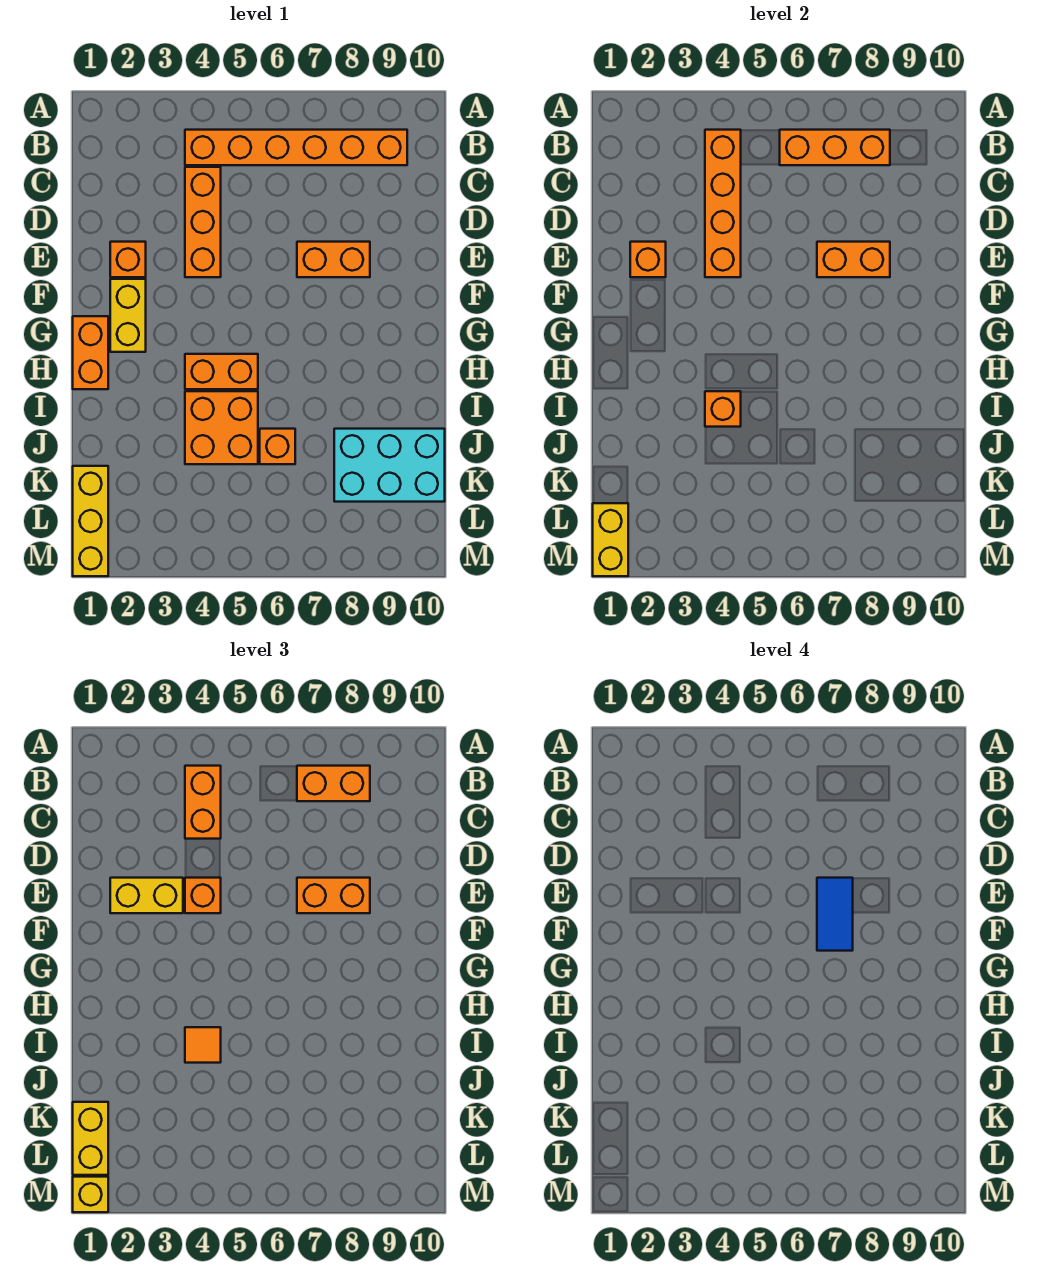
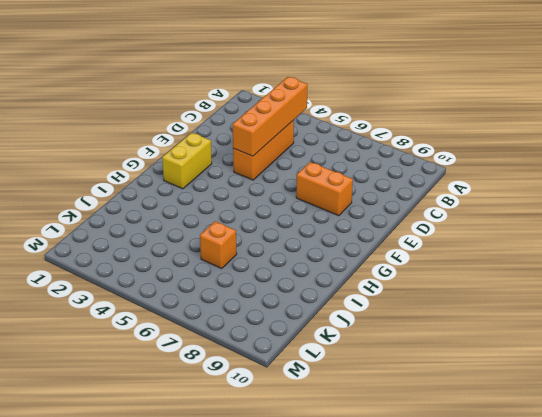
none -> orange 1x6 brick [185,130,407,165]
none -> orange 1x1 brick [110,242,146,277]
none -> orange 1x2 brick [73,316,108,389]

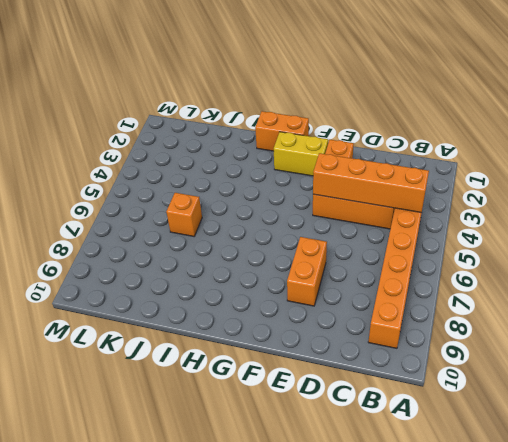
none -> orange 1x2 brick [185,354,258,389]
none -> orange 2x2 brick [185,391,258,464]
none -> cyan 2x3 brick [334,429,445,502]

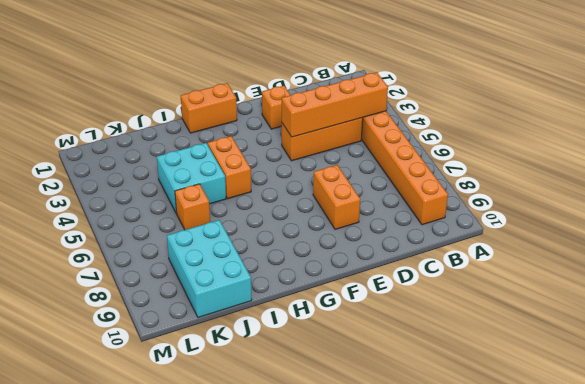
cyan 2x2 brick [157,143,226,213] -> orange 2x2 brick [185,391,258,464]
none -> yellow 1x2 brick [110,279,146,352]
none -> yellow 1x3 brick [73,466,108,576]
none -> orange 1x3 brick [780,130,890,165]

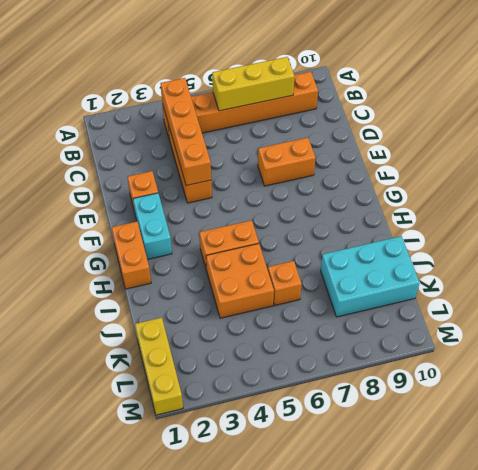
yellow 1x3 brick [212,57,294,111] -> orange 1x3 brick [780,130,890,165]
cyan 1x2 brick [133,193,172,259] -> yellow 1x2 brick [110,279,146,352]
none -> orange 1x1 brick [630,242,666,277]
none -> orange 1x2 brick [817,242,890,277]
none -> orange 1x1 brick [705,391,741,427]

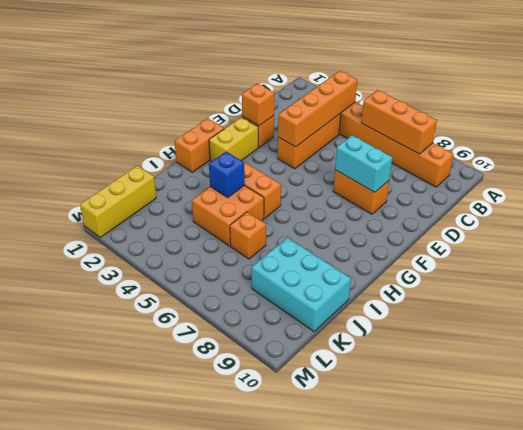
cyan 1x2 brick [335,135,392,192] -> orange 1x2 brick [817,242,890,277]
blue 1x1 brick [209,152,245,198] -> orange 1x1 brick [705,391,741,427]
none -> yellow 1x2 brick [593,503,628,576]
none -> orange 1x2 brick [185,766,221,839]
none -> orange 1x2 brick [297,766,370,801]

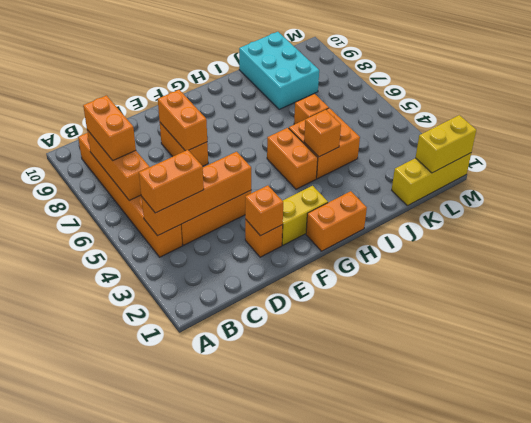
none -> yellow 1x2 brick [110,878,183,913]
none -> orange 1x1 brick [185,878,221,913]
none -> orange 1x2 brick [297,878,370,913]

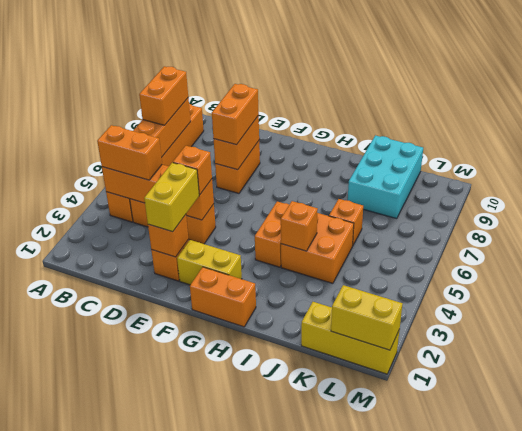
none -> orange 1x1 tile [185,1027,221,1063]
none -> yellow 1x2 brick [73,1102,108,1175]
none -> yellow 1x1 brick [73,1177,108,1212]

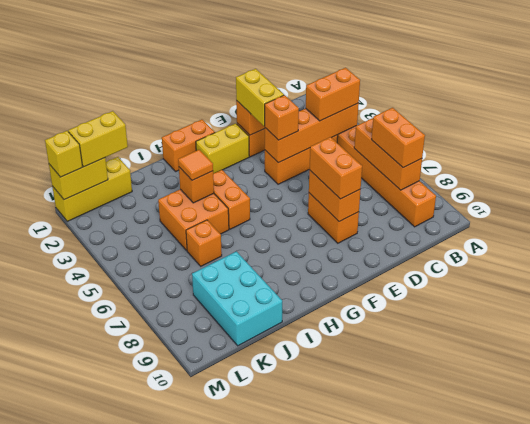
none -> blue 1x2 tile [817,878,853,951]

